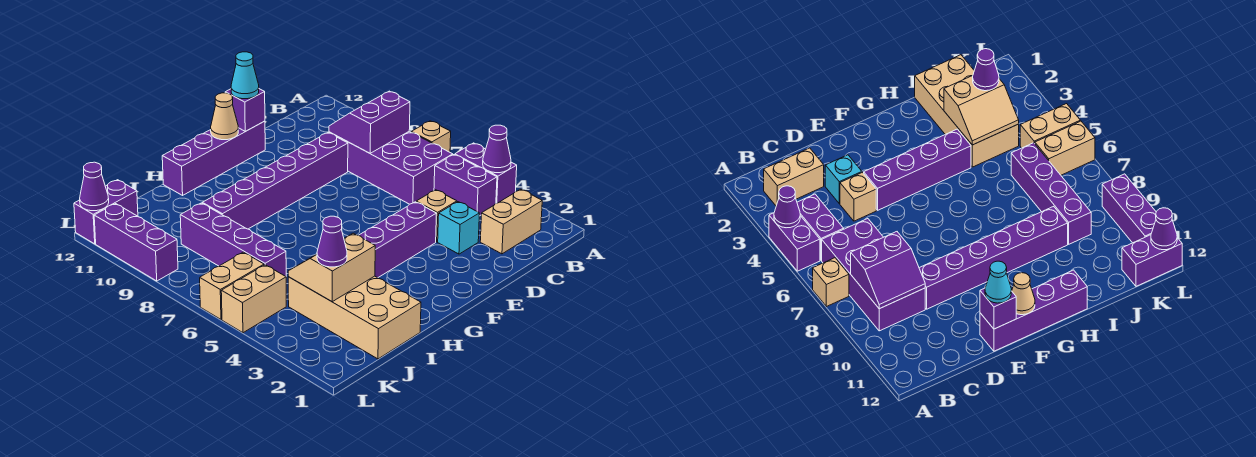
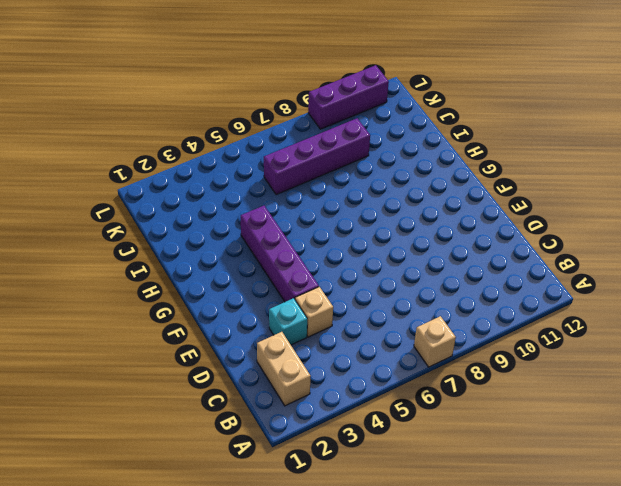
none -> purple 1x2 brick [455,143,517,203]
none -> purple 1x2 brick [434,155,497,216]
none -> purple 2x4 brick [329,131,453,204]

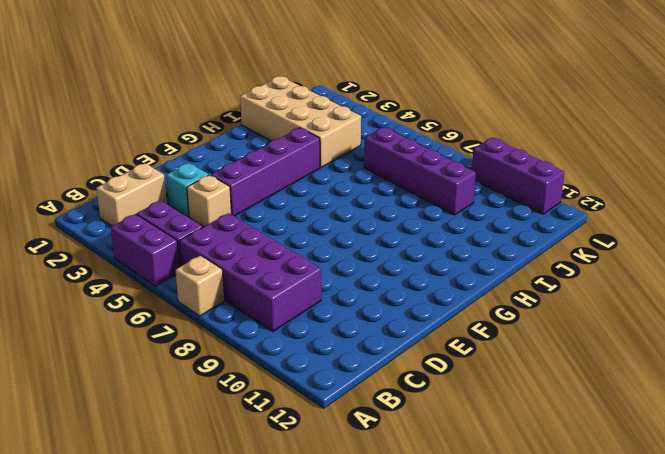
none -> purple 1x6 brick [202,133,348,229]
none -> purple 1x4 brick [162,121,265,195]
none -> tan 1x2 brick [221,265,286,333]

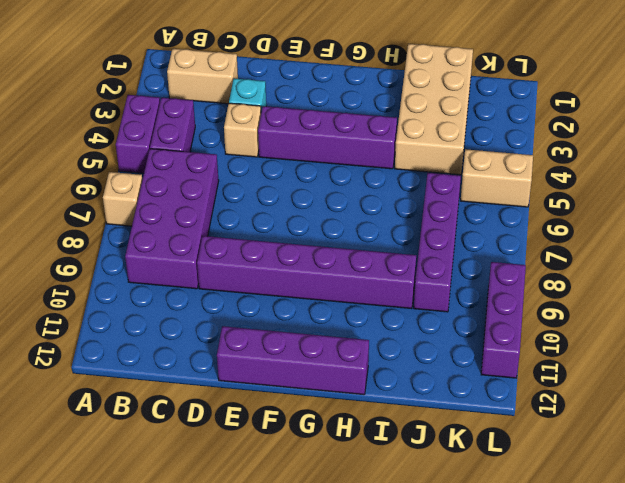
none -> tan 1x2 brick [200,252,264,319]
none -> purple 1x2 brick [74,180,138,244]
none -> purple 1x1 cone [483,125,511,173]

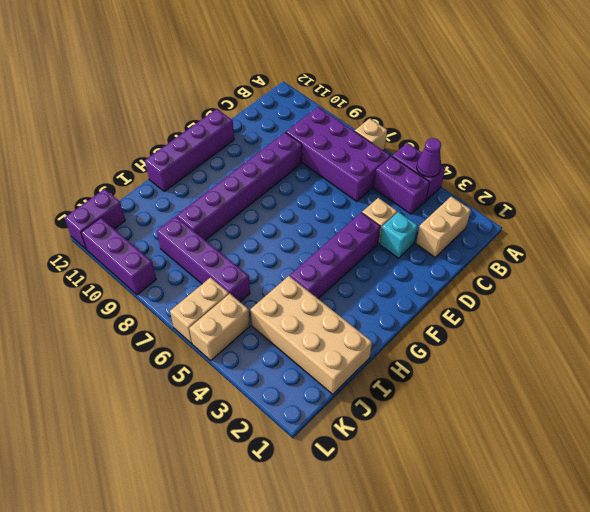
none -> purple 2x2 slope [329,91,410,153]
none -> purple 1x1 brick [225,89,265,131]
none -> tan 1x1 cone [211,93,238,140]

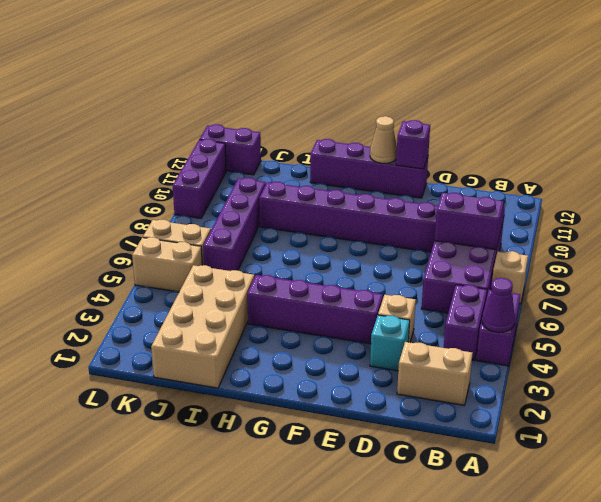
none -> tan 2x2 slope [288,233,375,302]
none -> purple 1x1 cone [80,162,109,211]
none -> cyan 1x1 cone [231,52,259,99]

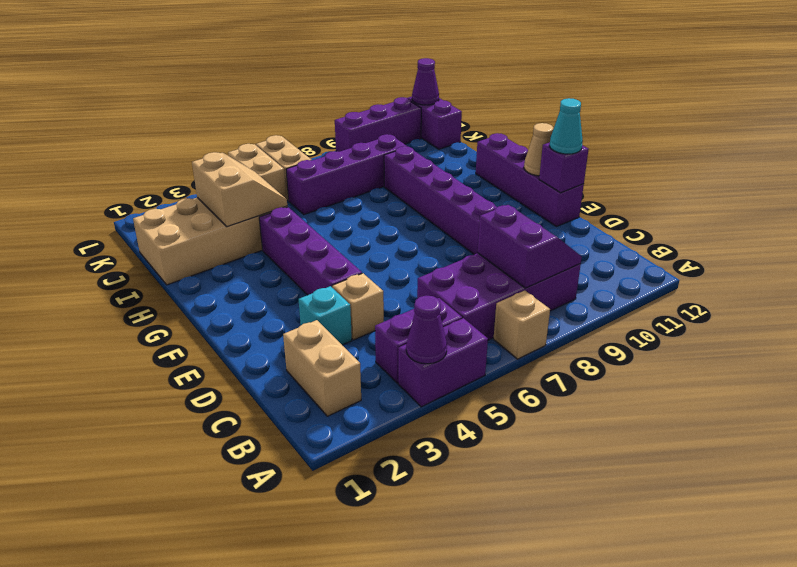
none -> purple 1x1 cone [317,216,347,267]

